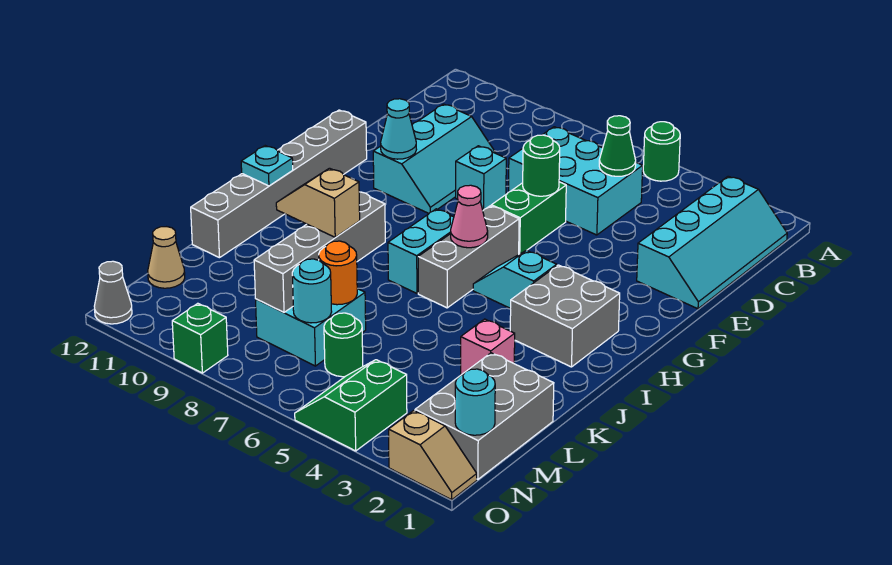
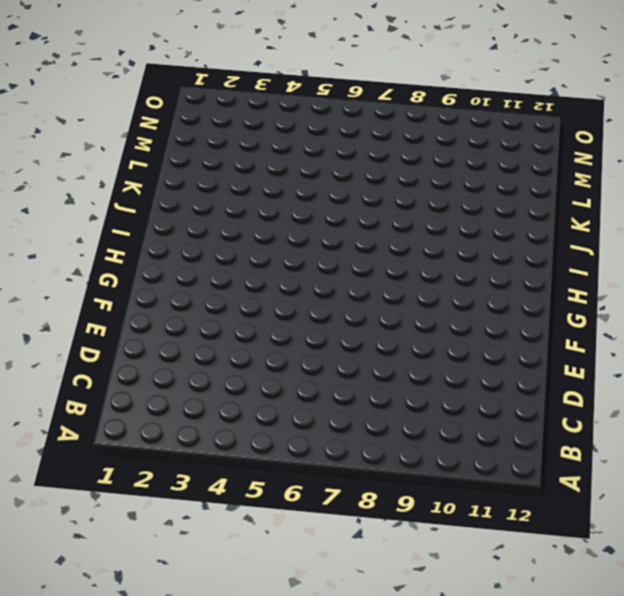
none -> green 1x1 round brick [643,122,680,181]
none -> cyan 2x4 slope [637,176,787,309]
none -> cyan 2x3 brick [509,127,643,235]
none -> cyan 2x3 slope [373,104,495,213]

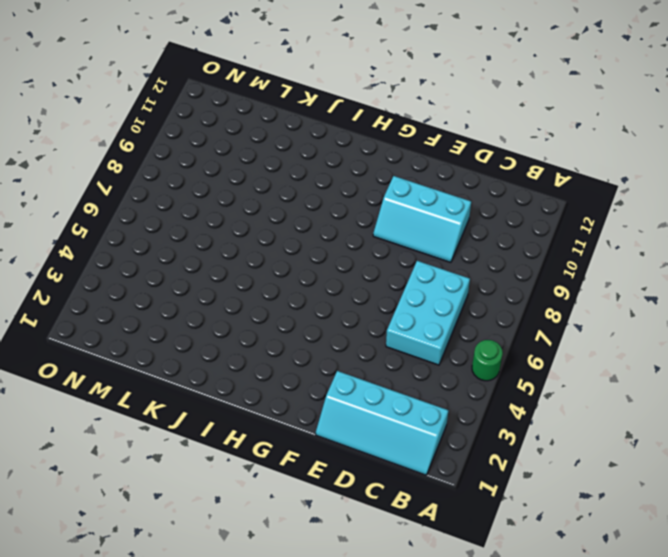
none -> green 1x2 brick [491,182,566,254]
none -> cyan 1x1 brick [456,146,506,210]
none -> grey 1x6 brick [191,110,367,258]
none -> grey 1x3 brick [418,206,519,308]

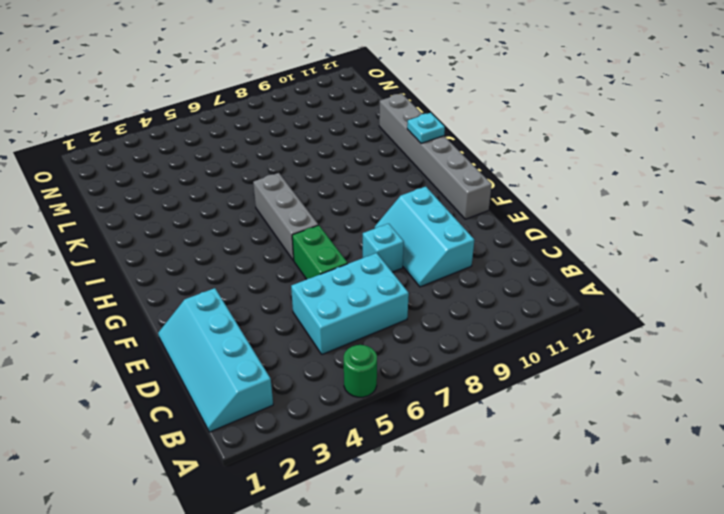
none -> grey 2x2 brick [510,265,620,367]
none -> cyan 1x2 slope [473,250,557,309]
none -> cyan 1x2 brick [388,209,454,293]
none -> pink 1x1 brick [461,319,515,375]

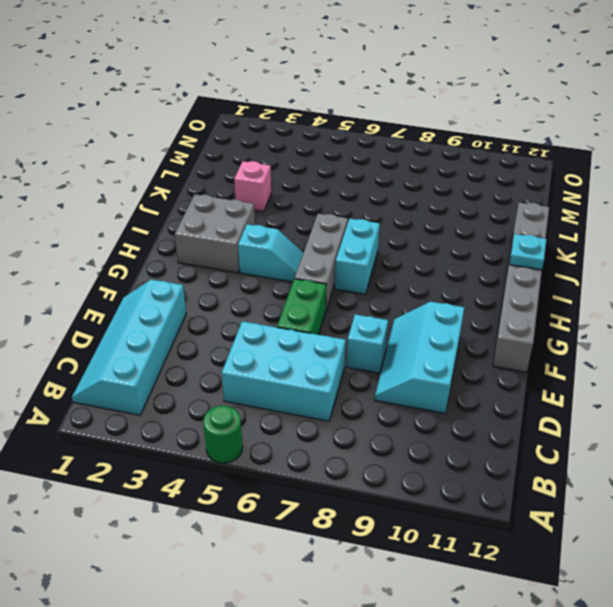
none -> grey 2x3 brick [415,353,554,479]
none -> cyan 2x2 brick [256,289,366,366]
none -> green 1x1 round brick [324,313,363,377]
none -> tan 1x1 cone [148,227,185,288]

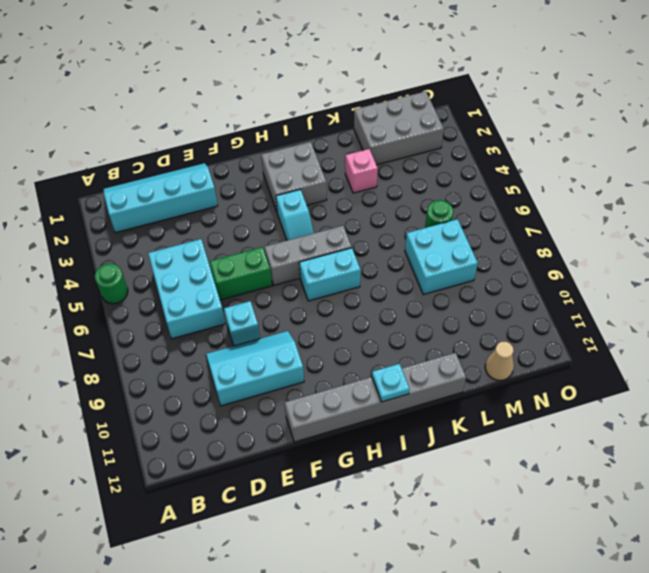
none -> green 2x2 slope [295,360,407,451]
none -> tan 1x2 slope [389,410,477,500]
none -> green 1x1 brick [172,303,228,373]
none -> grey 1x1 cone [94,261,132,324]

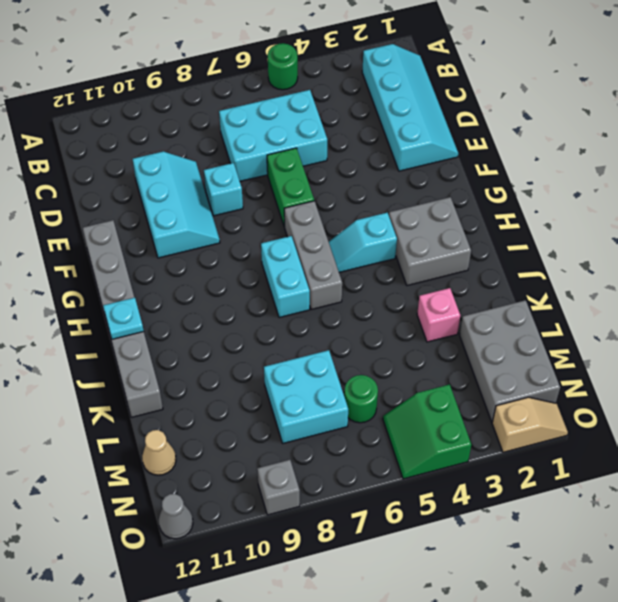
grey 1x1 brick [257,460,300,515] -> green 1x1 brick [172,303,228,373]
none -> green 1x1 cone [599,116,636,176]
none -> green 1x1 round brick [523,135,560,196]
none -> cyan 1x1 cone [381,99,416,159]
none -> pink 1x1 cone [451,185,488,248]

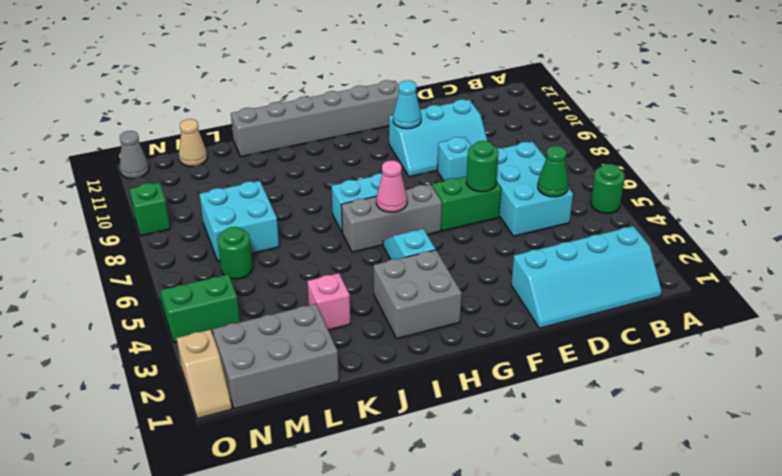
none -> cyan 1x1 plate [241,146,293,186]
none -> grey 1x4 brick [254,192,385,312]
none -> orange 1x1 round brick [319,241,357,305]
none -> cyan 1x1 round brick [292,259,332,323]

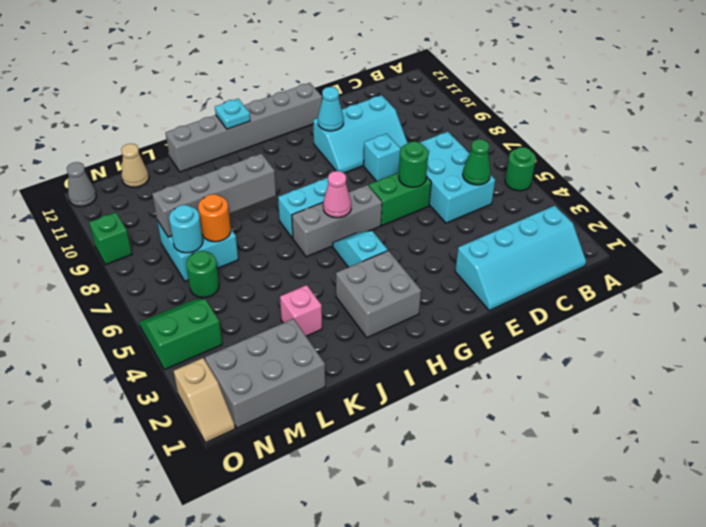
none -> cyan 1x1 round brick [455,369,495,435]
none -> tan 1x2 slope [276,168,360,237]

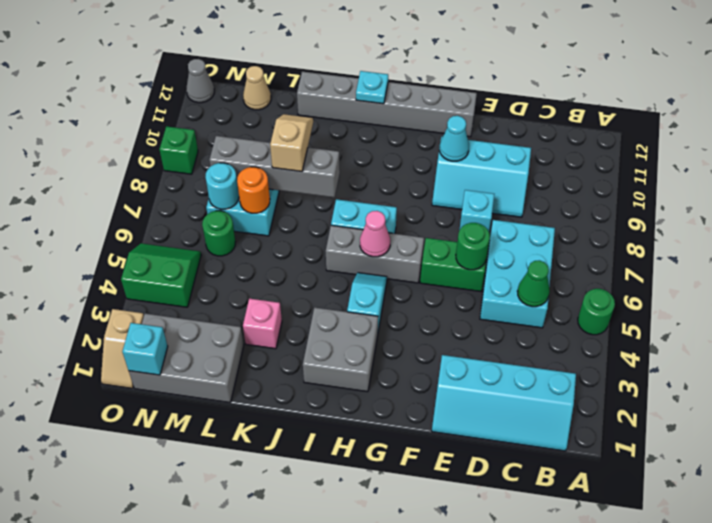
cyan 1x1 brick [122,323,168,375] -> cyan 1x1 round brick [455,369,495,435]

